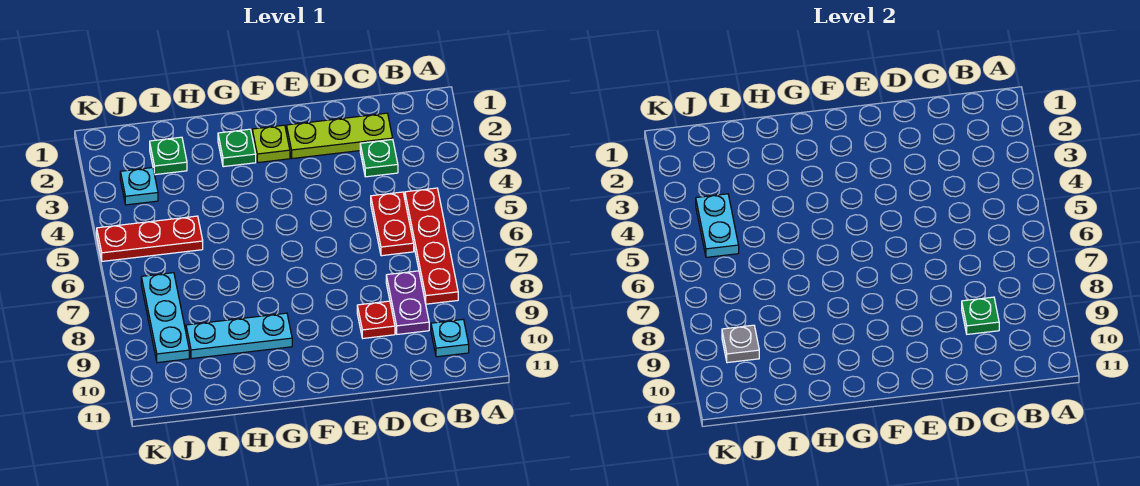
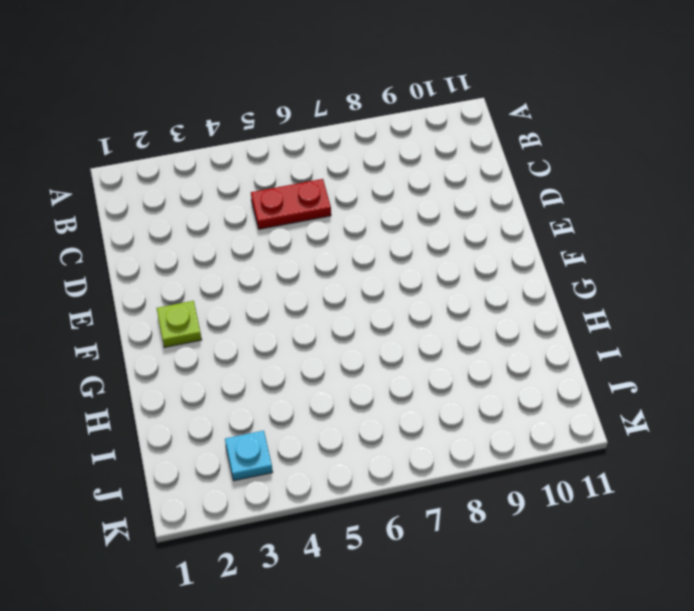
none -> red 1x4 plate [405,188,458,304]
none -> cyan 1x1 plate [431,320,469,357]
none -> lime 1x3 plate [287,113,393,159]

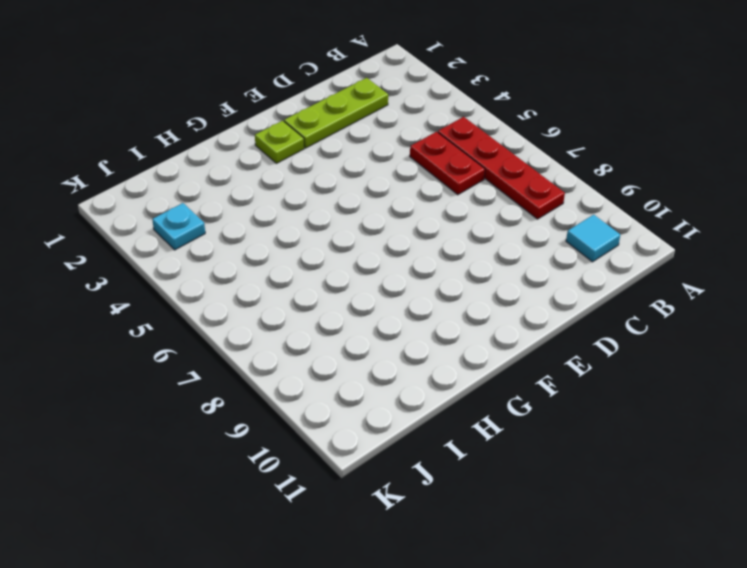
cyan 1x1 tile [566,215,620,262] -> cyan 1x1 plate [431,320,469,357]
none -> green 1x1 plate [360,139,398,177]
none -> purple 1x2 plate [386,271,429,334]
none -> red 1x1 plate [357,301,395,338]

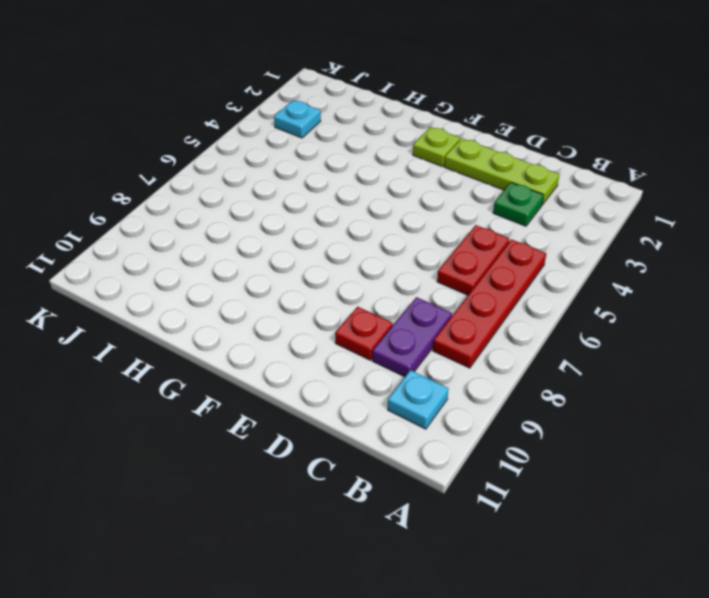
none -> green 1x1 plate [218,129,256,167]
none -> cyan 1x3 plate [186,313,292,359]
none -> green 1x1 plate [150,137,187,175]

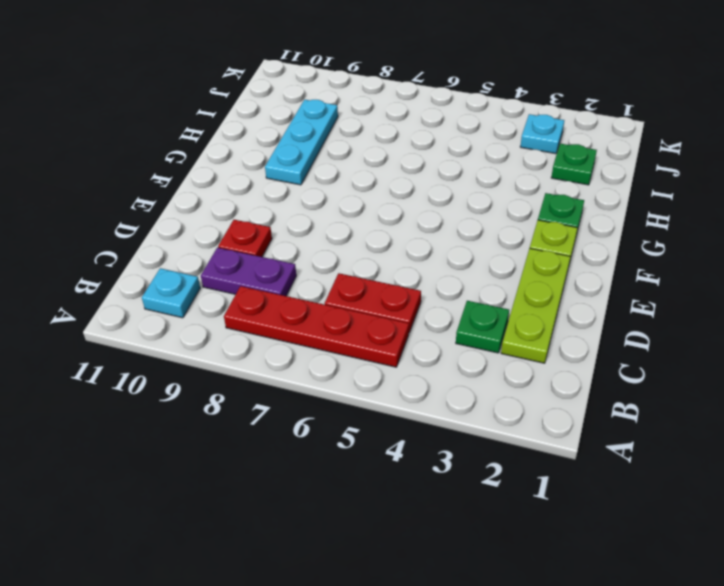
none -> red 1x3 plate [97,216,203,261]
none -> cyan 1x3 plate [141,273,189,363]
none -> green 1x1 plate [962,297,999,334]

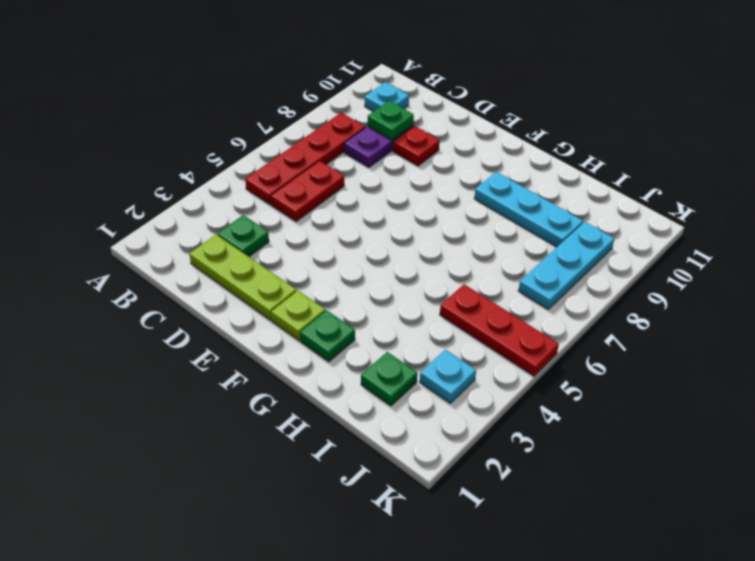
none -> cyan 1x2 plate [696,194,739,257]
none -> grey 1x1 plate [722,325,759,363]

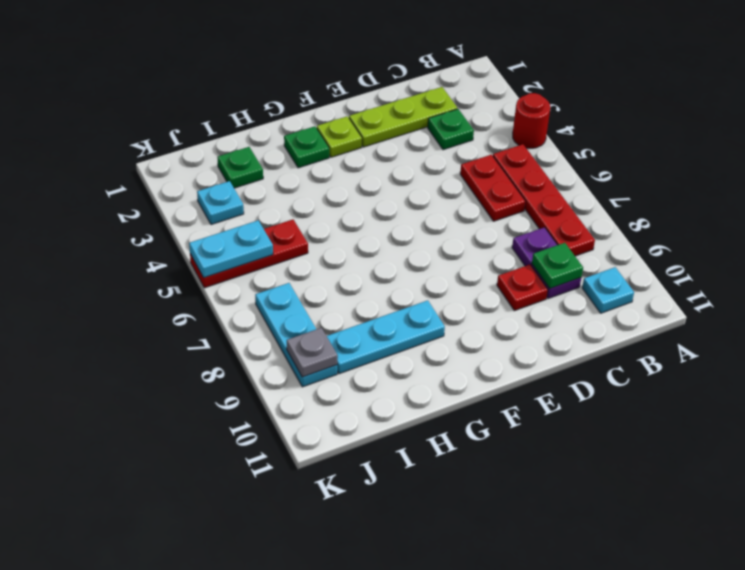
red 1x1 round brick [513,93,550,148] -> none
cyan 1x2 plate [189,220,273,278] -> cyan 1x2 plate turned to [696,194,739,257]

